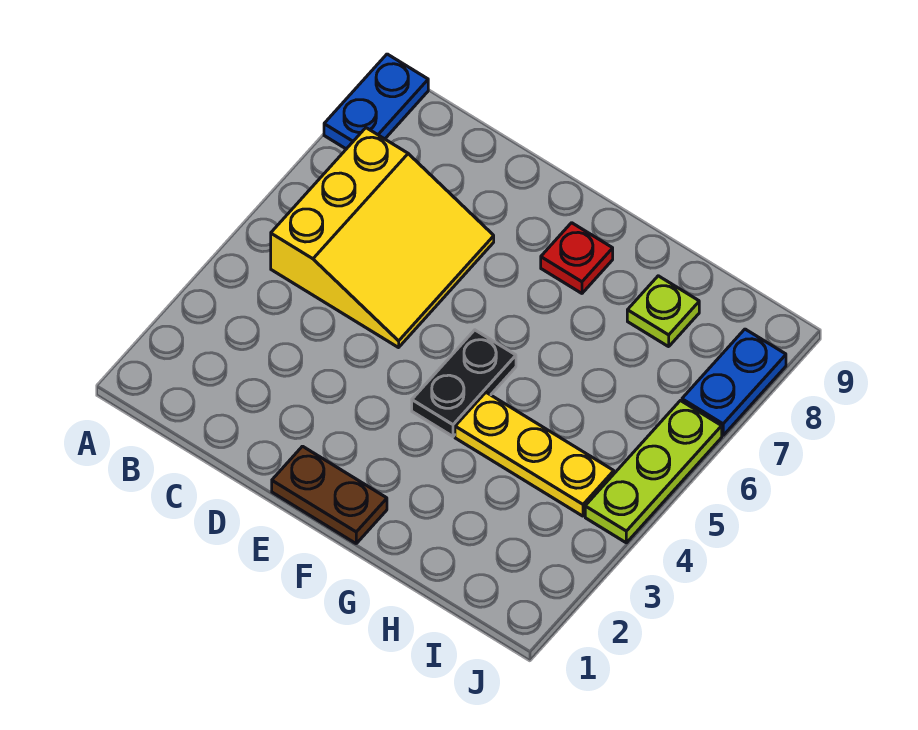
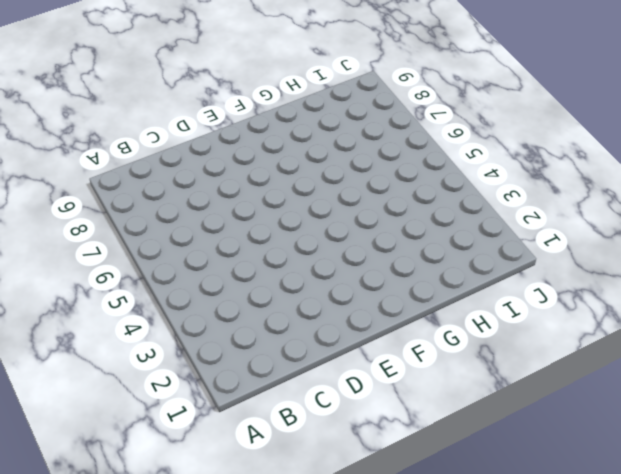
none -> blue 1x2 plate [324,54,428,149]
none -> yellow 3x3 slope [271,128,494,348]

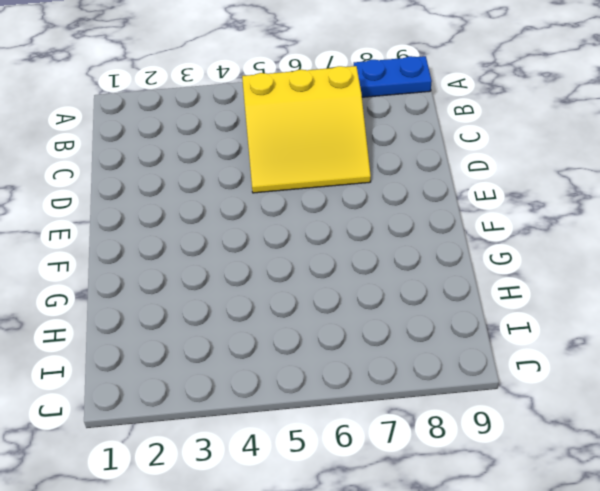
none -> brown 1x2 plate [272,446,387,543]
none -> black 1x2 plate [412,330,516,436]

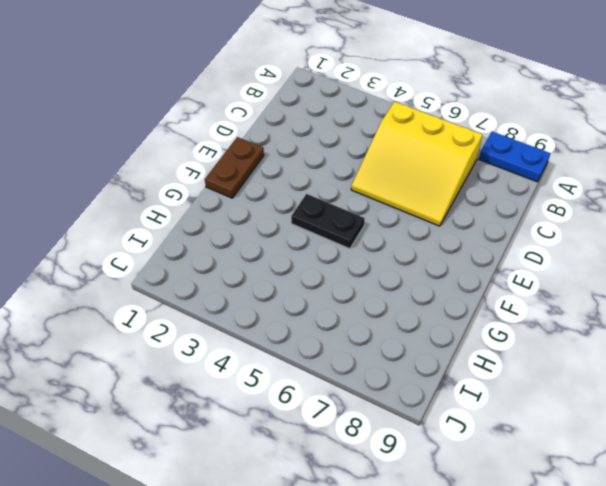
none -> red 1x1 plate [541,223,613,293]
none -> yellow 1x3 plate [455,392,614,516]

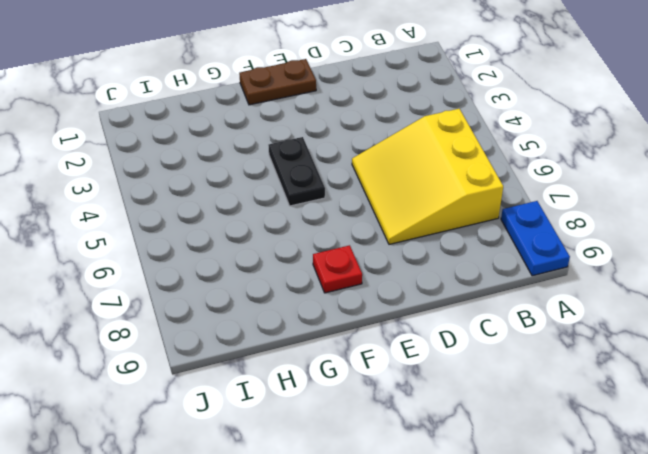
none -> yellow 1x3 plate [455,392,614,516]
none -> lime 1x1 plate [627,276,699,347]

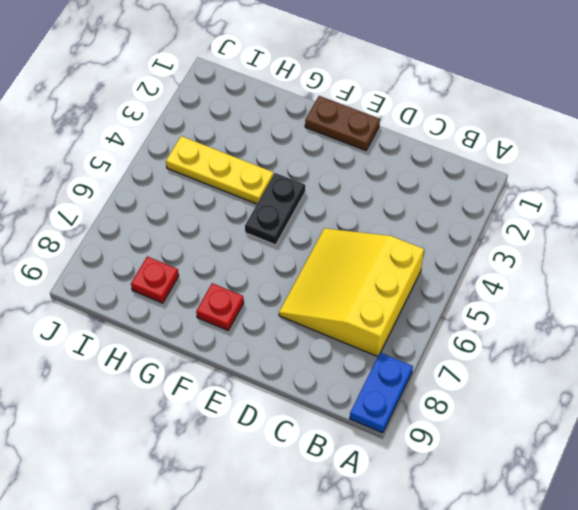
red 1x1 plate [131,256,179,303] -> lime 1x1 plate [627,276,699,347]
none -> lime 1x3 plate [585,401,722,543]
none -> blue 1x2 plate [682,329,786,435]

